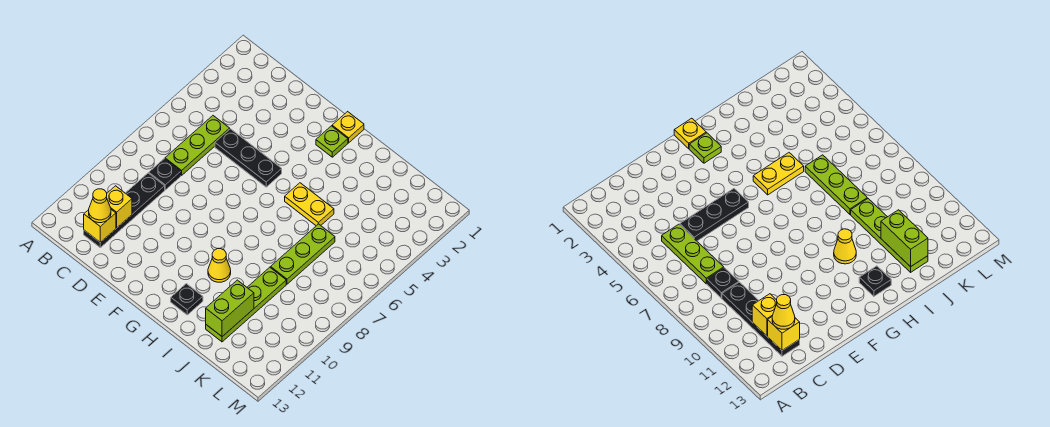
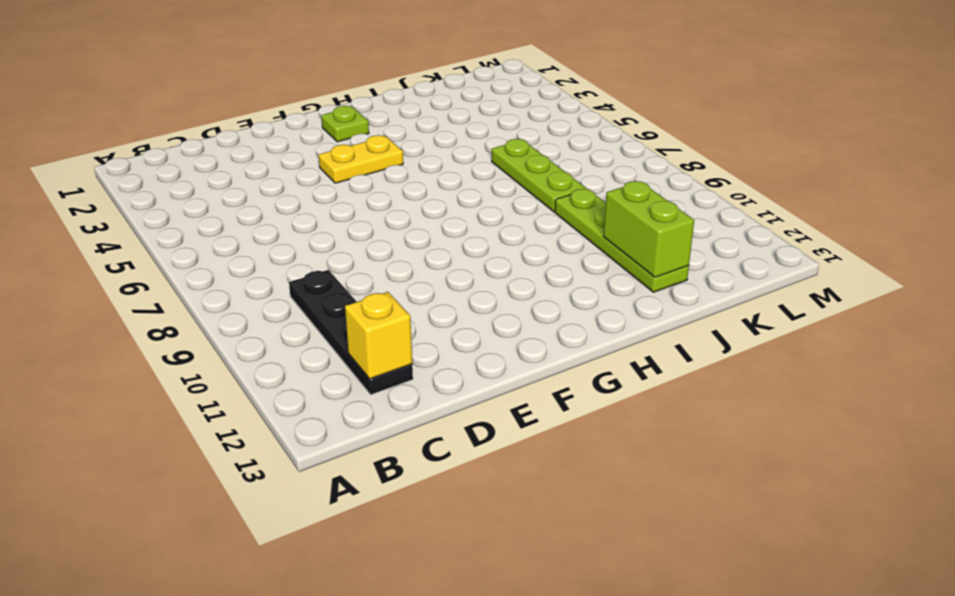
yellow 1x2 plate [319,135,403,183] -> yellow 1x2 plate moved to [285,183,334,226]
none -> lime 1x3 plate [165,116,230,175]
none -> black 1x1 plate [149,159,181,190]
none -> black 1x3 plate [215,129,282,187]

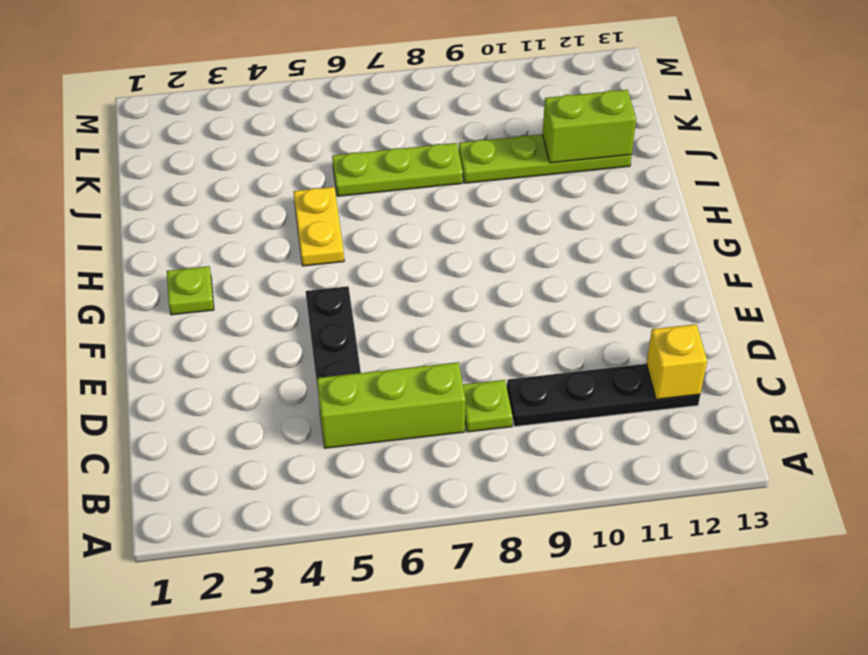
lime 1x3 brick [317,362,466,448] -> lime 1x3 plate [165,116,230,175]
lime 1x1 plate [463,380,513,432] -> black 1x1 plate [149,159,181,190]
none -> yellow 1x1 plate [332,112,364,143]
none -> yellow 1x1 cone [208,249,231,282]
none -> black 1x1 plate [171,284,203,315]

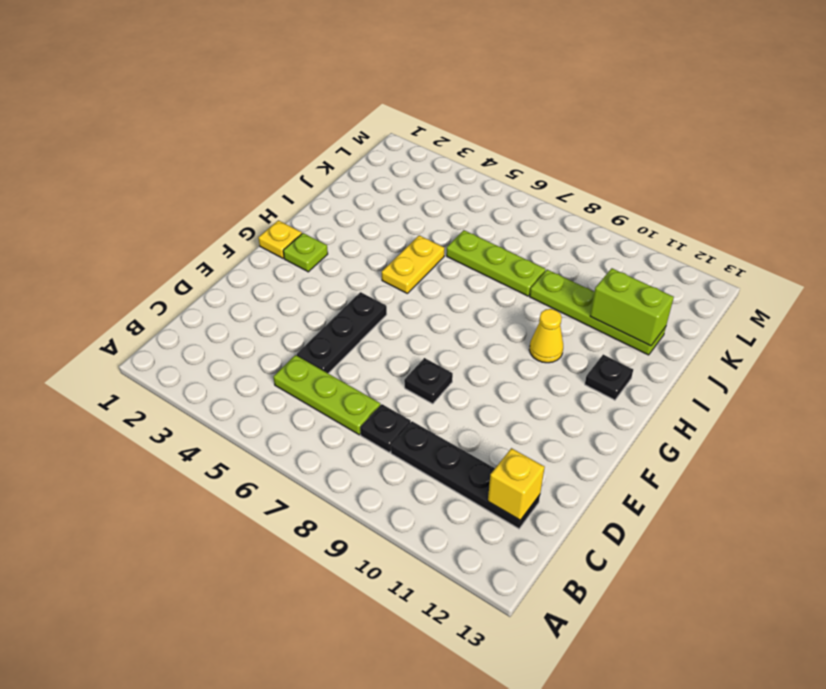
black 1x1 plate [404,358,453,404] -> none
none -> yellow 1x1 brick [107,186,132,228]
none -> yellow 1x1 cone [89,189,111,223]

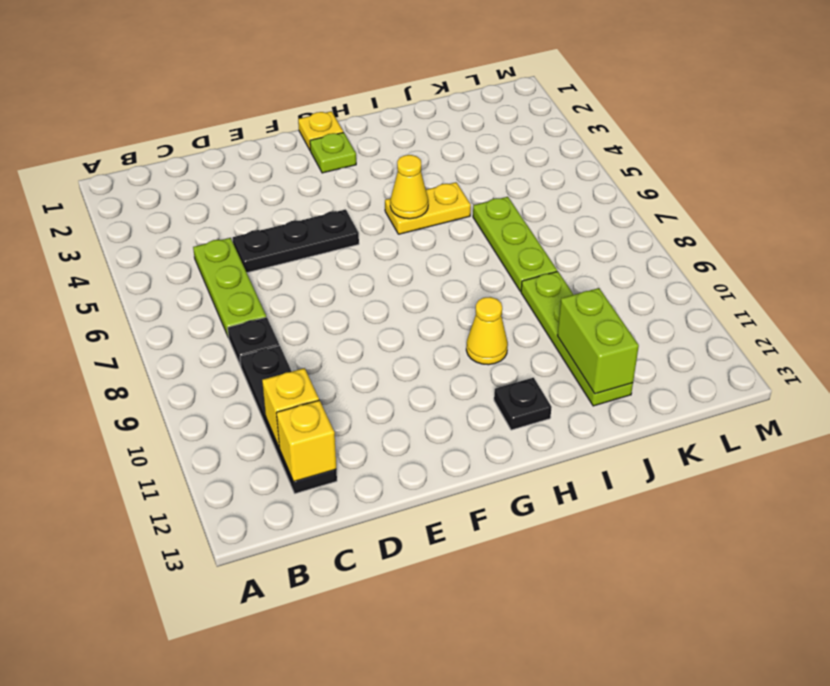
yellow 1x1 cone [390,155,428,219] -> yellow 1x1 cone moved to [89,189,111,223]

